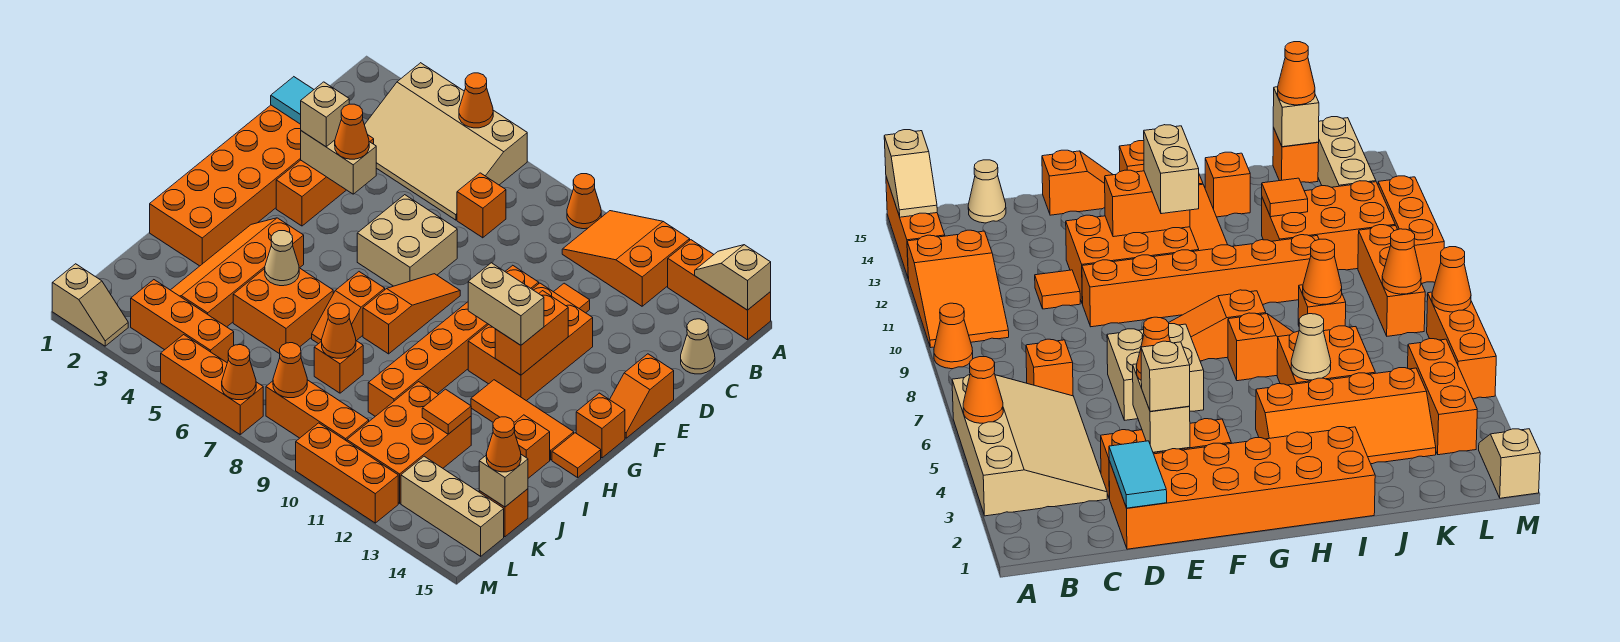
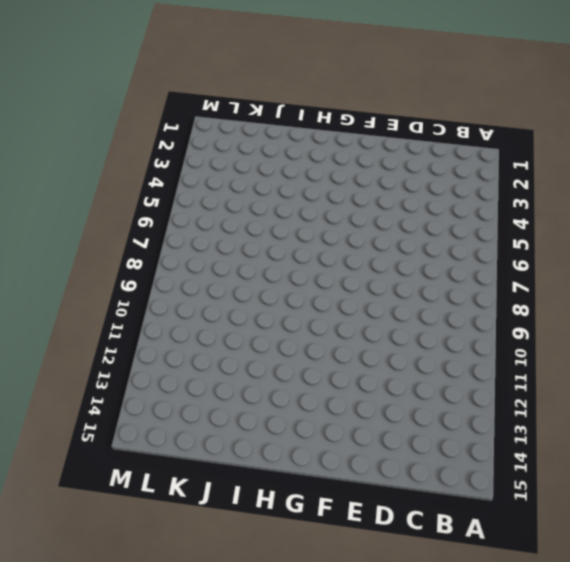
none -> tan 3x4 slope [365,63,527,220]
none -> orange 1x1 cone [567,174,601,229]
none -> orange 2x3 slope [562,211,690,306]
none -> orange 1x3 brick [668,240,771,340]

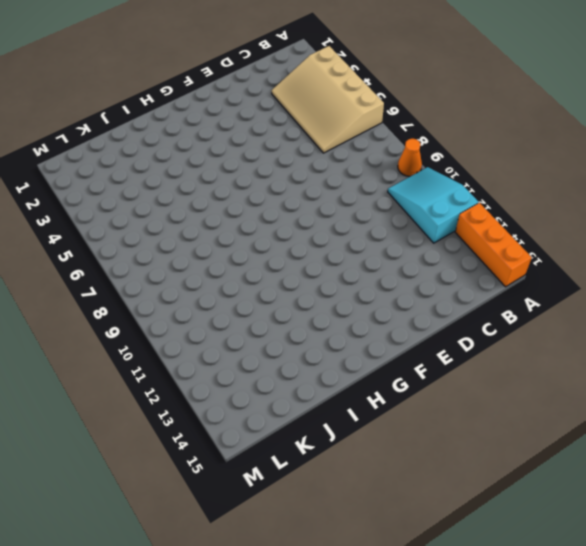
cyan 2x3 slope [388,167,478,243] -> orange 2x3 slope [562,211,690,306]
none -> orange 1x1 brick [457,173,506,238]
none -> tan 1x1 cone [681,319,715,374]
none -> orange 2x6 brick [150,105,301,266]
none -> orange 1x3 brick [276,135,374,226]

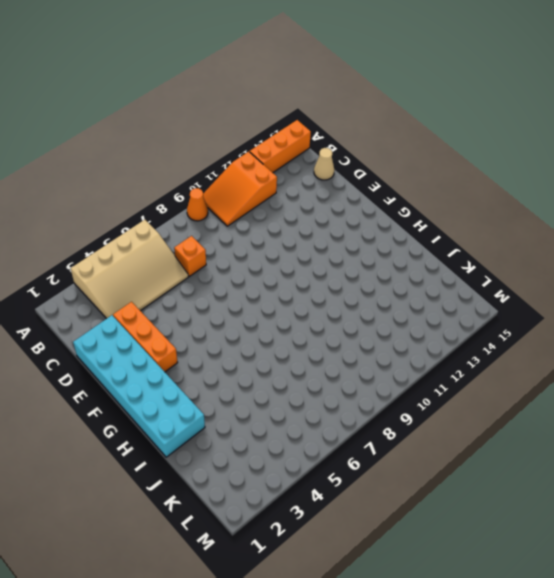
cyan 2x6 brick [73,315,205,457] -> orange 2x6 brick [150,105,301,266]
none -> orange 1x1 tile [554,283,590,313]
none -> tan 2x2 brick [357,195,457,286]
none -> orange 1x6 brick [368,265,539,416]
none -> orange 2x3 brick [468,283,593,401]

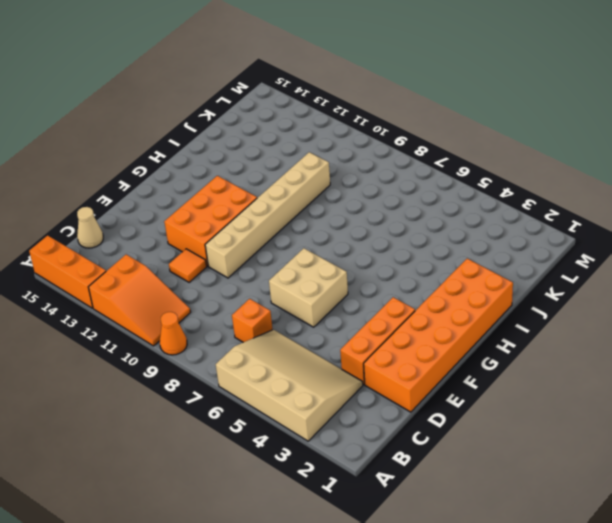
tan 1x6 brick [205,152,330,278] -> orange 1x6 brick [368,265,539,416]
none -> orange 1x2 slope [610,354,674,438]
none -> orange 1x3 slope [363,274,460,354]
none -> orange 1x1 brick [576,393,625,458]
none -> orange 2x4 slope [171,218,304,327]

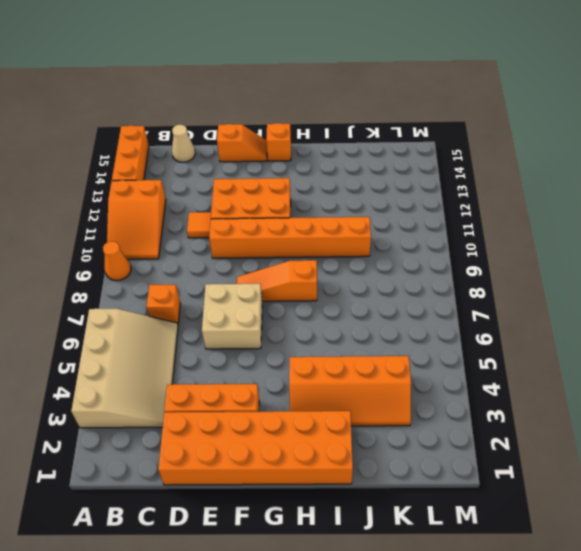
none -> orange 1x2 slope [312,272,385,344]
none -> orange 1x3 tile [471,380,574,460]
none -> orange 1x1 tile [552,433,601,477]
none -> orange 2x2 brick [233,268,333,354]

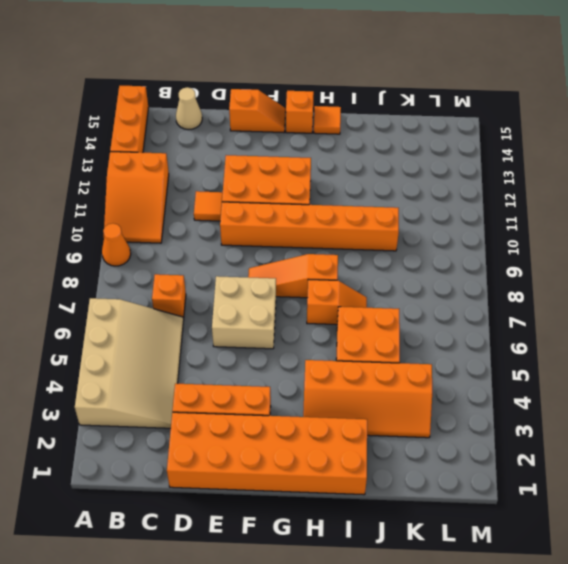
none -> orange 1x3 tile [471,380,574,460]
none -> orange 1x1 brick [514,415,550,478]
none -> orange 1x1 brick [314,341,363,393]
none -> orange 2x3 brick [347,382,471,503]

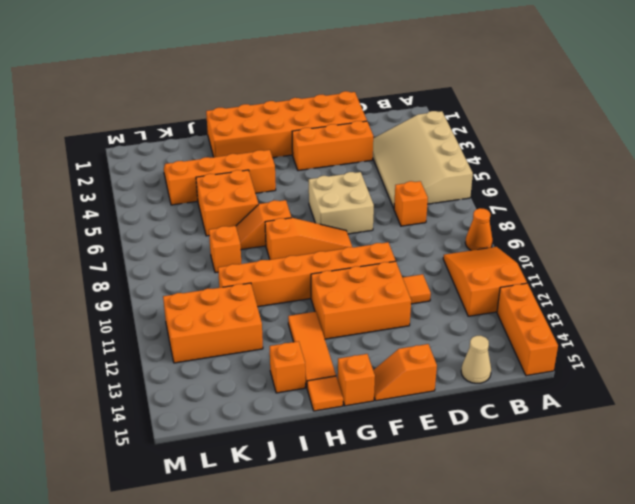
none -> orange 1x1 brick [479,489,528,537]
none -> orange 1x3 brick [131,280,234,363]
none -> orange 1x3 brick [266,380,369,441]
none -> tan 1x3 brick [401,456,504,556]

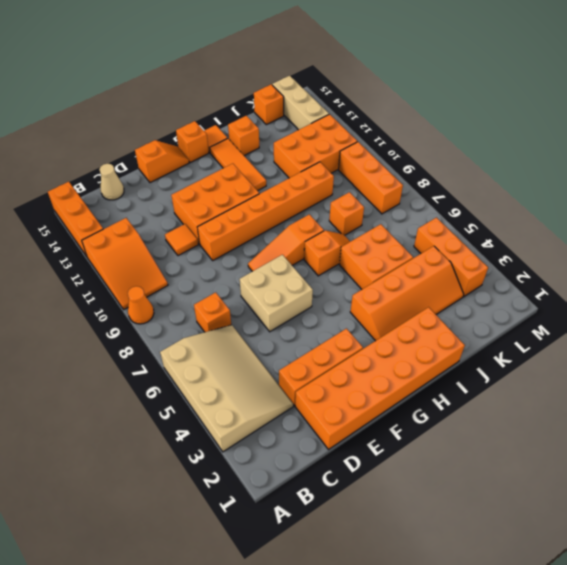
none -> tan 1x2 slope [52,264,128,346]
none -> orange 1x3 brick [161,335,263,434]
none -> orange 1x3 brick [296,423,398,523]
none -> orange 1x1 cone [459,73,493,128]

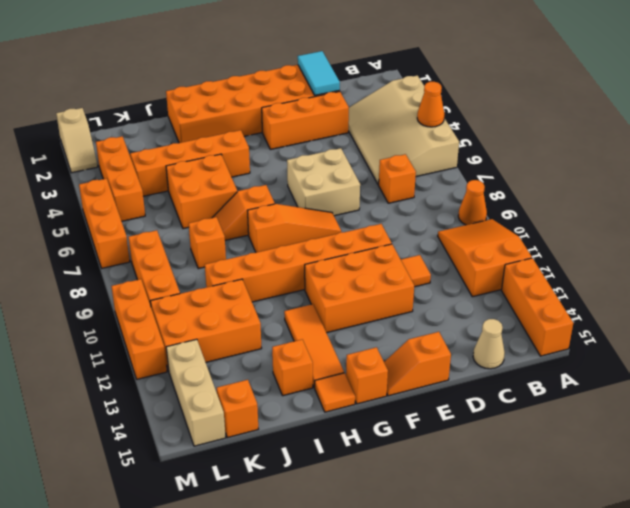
none -> tan 1x2 slope [695,245,771,310]
none -> tan 1x2 brick [301,131,376,194]
none -> orange 1x2 brick [495,291,568,375]
none -> tan 1x1 cone [265,231,299,286]

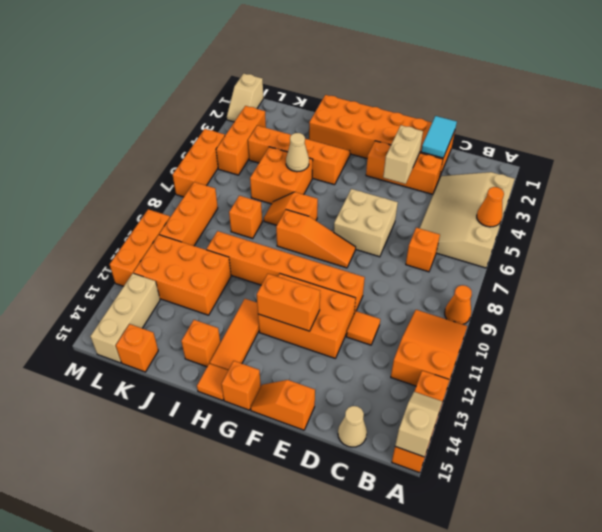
none -> orange 1x1 cone [322,303,356,358]
none -> orange 1x1 tile [422,389,471,434]
none -> tan 1x1 brick [479,455,528,507]
none -> orange 1x1 cone [273,343,307,398]

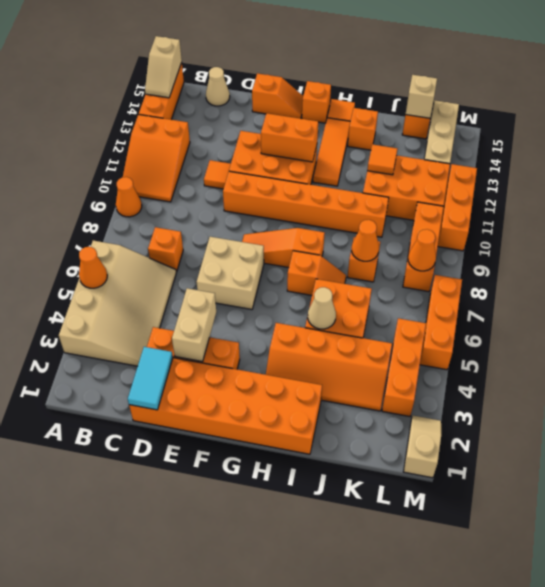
none -> orange 1x1 cone [222,345,256,400]
none -> tan 1x1 brick [301,82,349,147]
none -> orange 1x1 cone [335,104,369,159]
none -> tan 1x2 brick [468,263,544,345]

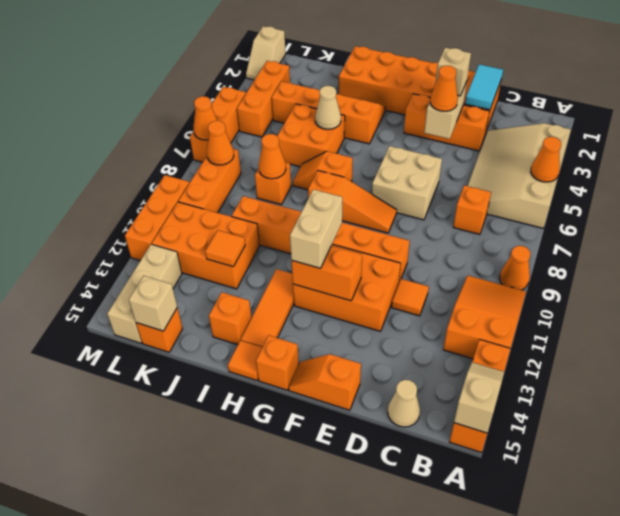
none -> orange 1x1 cone [486,417,521,472]

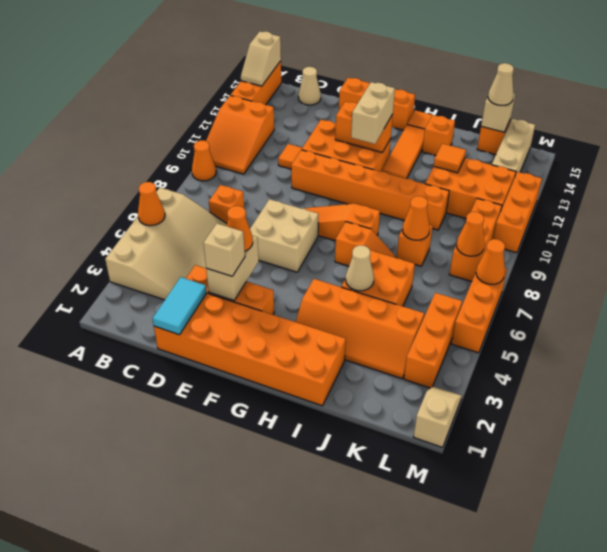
tan 1x1 cone [488,63,514,105] -> orange 1x1 cone [486,417,521,472]

